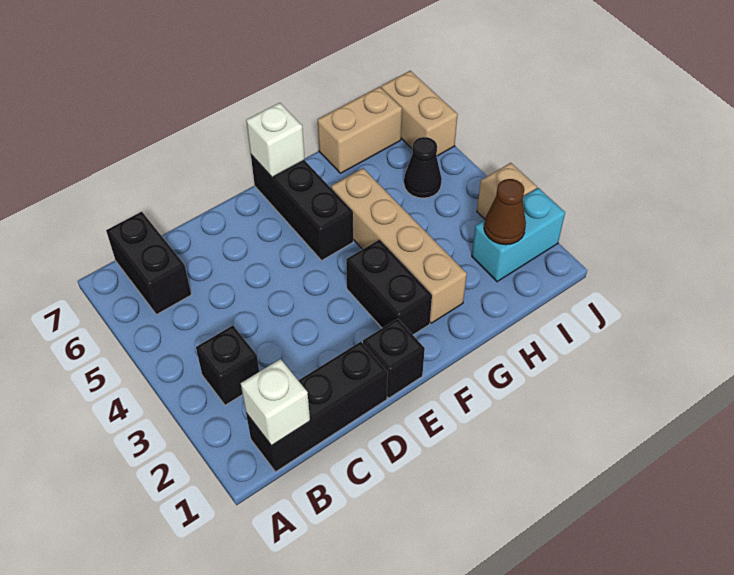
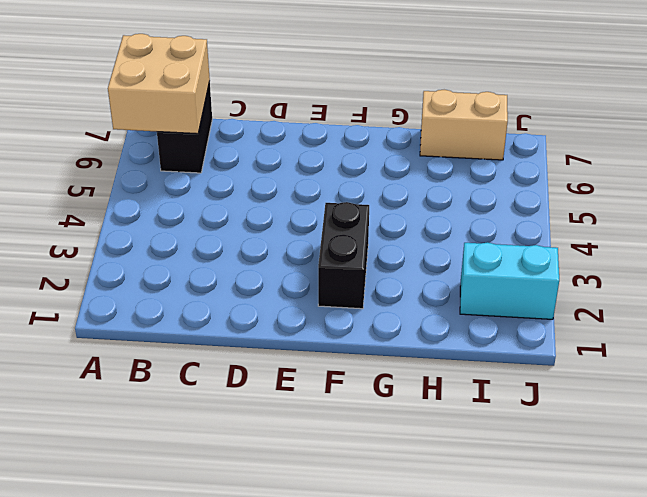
tan 2x2 brick [108,34,210,134] -> none
none -> black 1x3 brick [246,342,388,472]
none -> black 1x1 brick [196,326,259,405]
none -> black 1x1 brick [363,319,425,398]

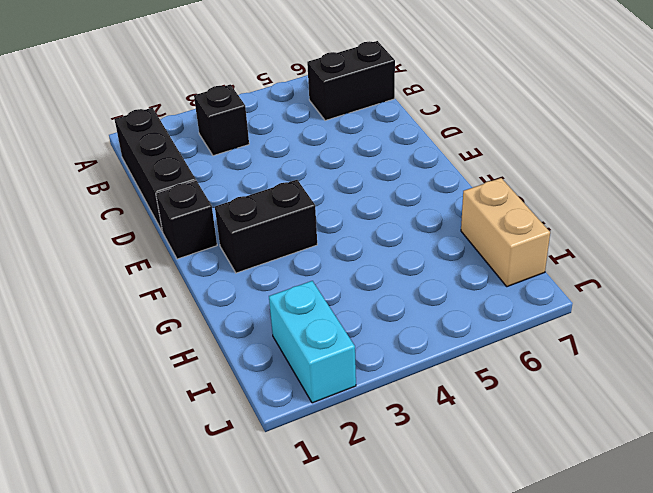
none -> black 1x3 brick [251,155,353,260]
none -> tan 1x4 brick [331,168,467,323]
none -> black 1x1 cone [404,137,442,198]

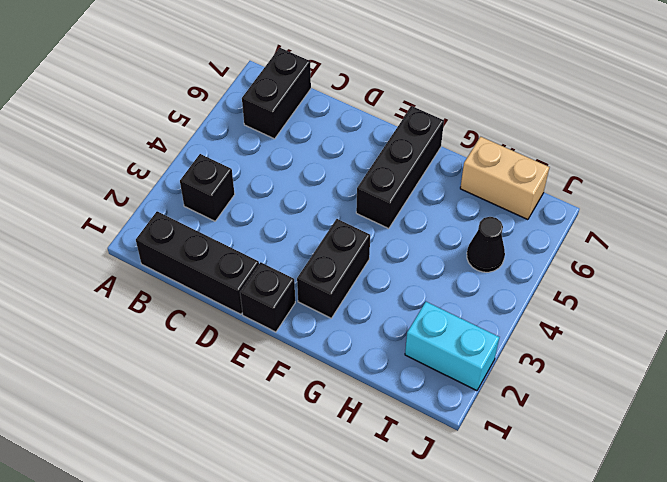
none -> tan 1x4 brick [331,168,467,323]
none -> tan 1x1 brick [477,163,537,219]
none -> tan 1x2 brick [381,71,458,156]

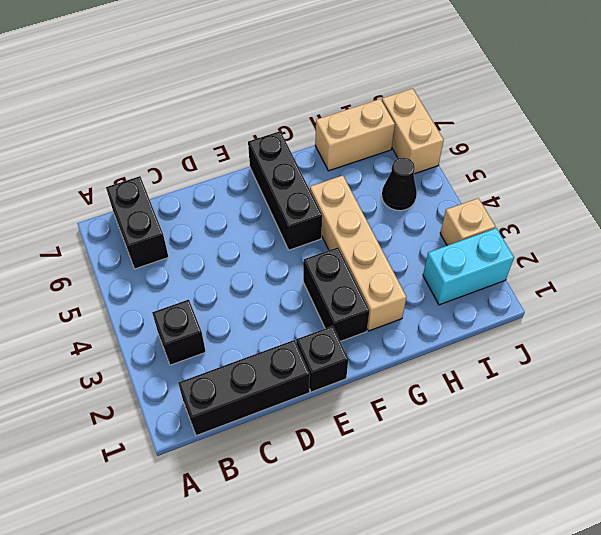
none -> white 1x1 brick [241,359,310,446]
none -> white 1x1 brick [246,103,305,177]
none -> brown 1x1 cone [484,179,526,245]

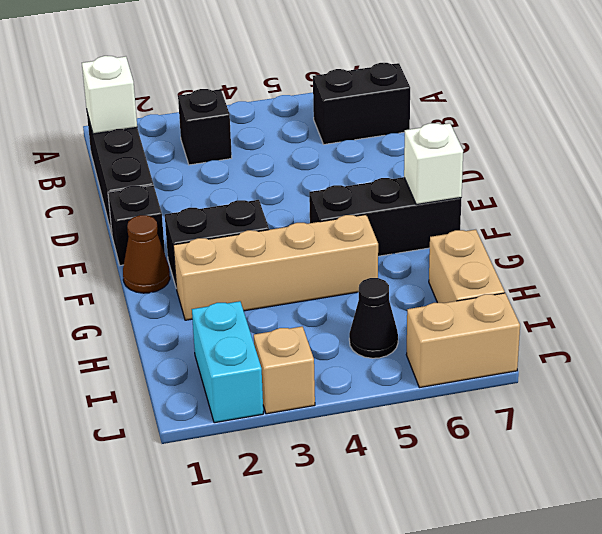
brown 1x1 cone [123,215,170,293] -> brown 1x1 cone moved to [484,179,526,245]

